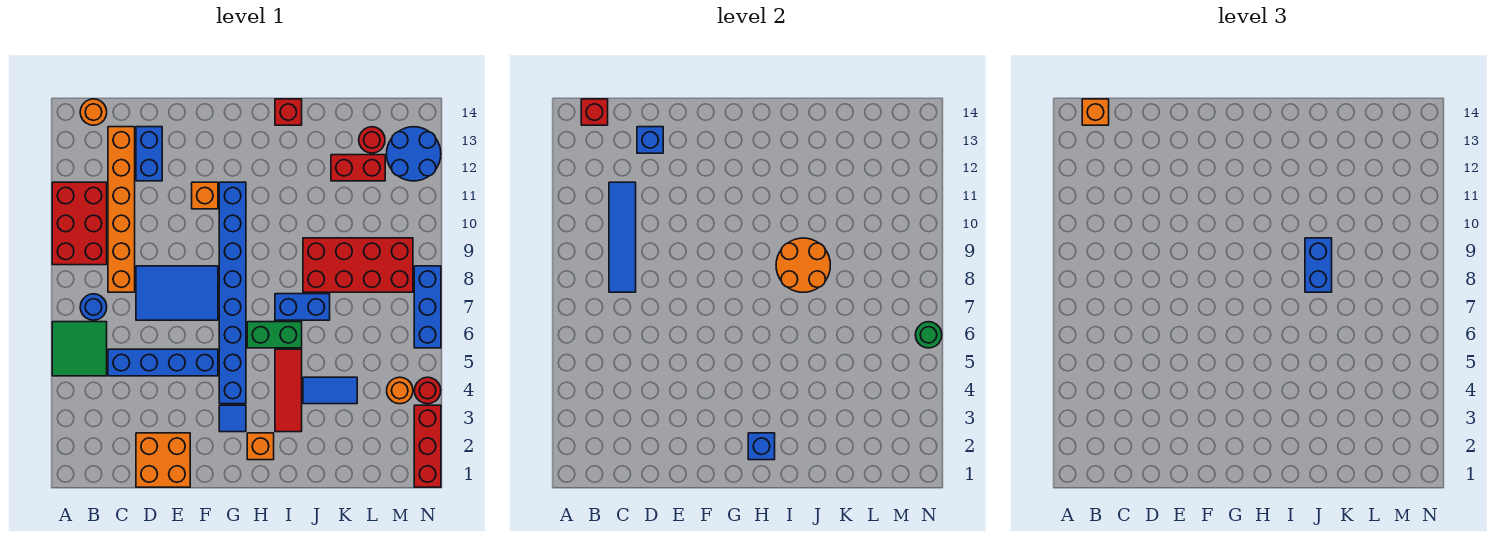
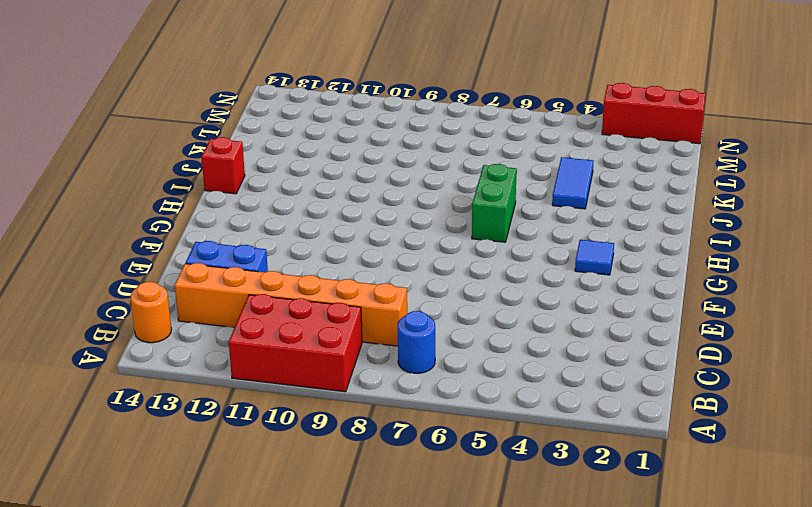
none -> green 2x2 tile [52,322,107,376]
none -> blue 1x4 brick [108,349,218,376]
none -> orange 2x2 brick [136,433,190,487]
none -> blue 2x3 tile [136,266,218,320]

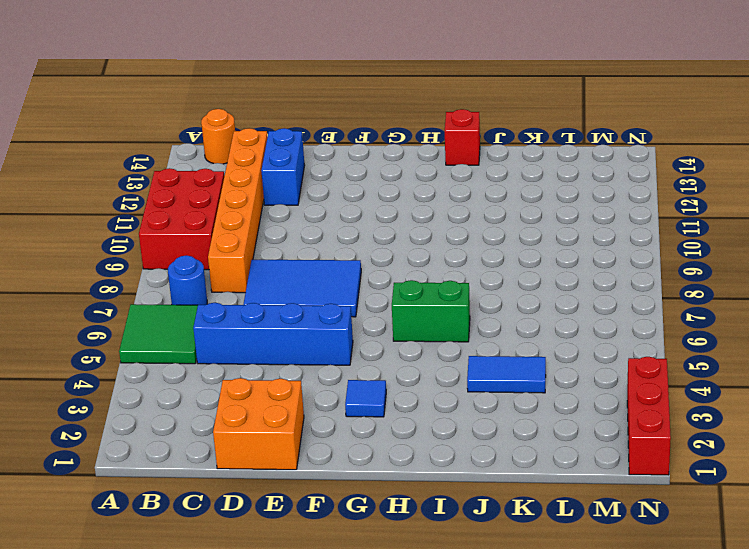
none -> orange 1x1 brick [192,182,218,209]
none -> blue 1x8 brick [219,182,246,404]
none -> orange 1x1 brick [247,433,274,460]
none -> red 1x3 tile [275,349,302,432]

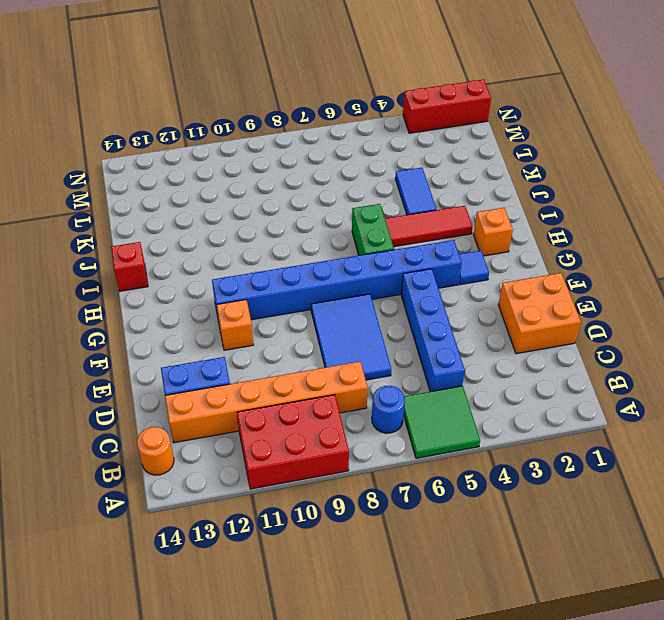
none -> blue 1x2 brick [275,294,330,320]
none -> red 2x4 brick [303,238,413,292]
none -> red 1x2 brick [331,155,385,181]
none -> red 1x1 round brick [359,127,385,153]

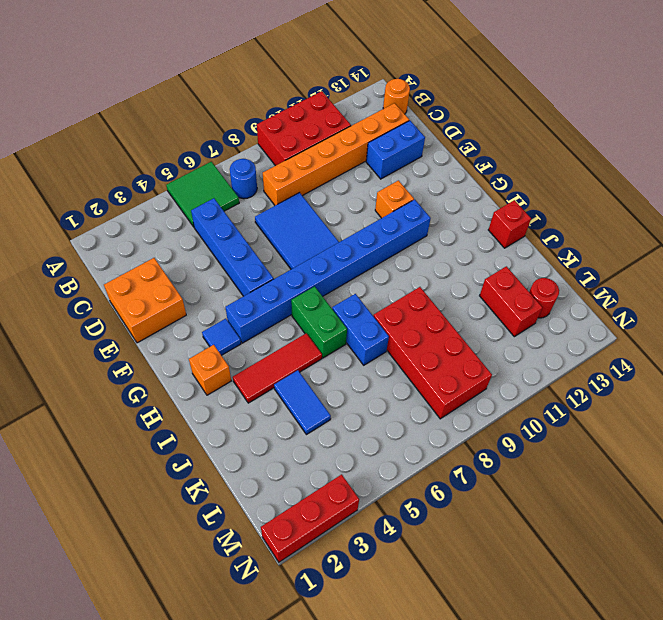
none -> orange 1x1 round brick [387,377,413,404]
none -> blue 2x2 round brick [387,127,441,181]
none -> red 1x1 round brick [414,377,441,404]
none -> blue 1x3 brick [414,266,441,348]

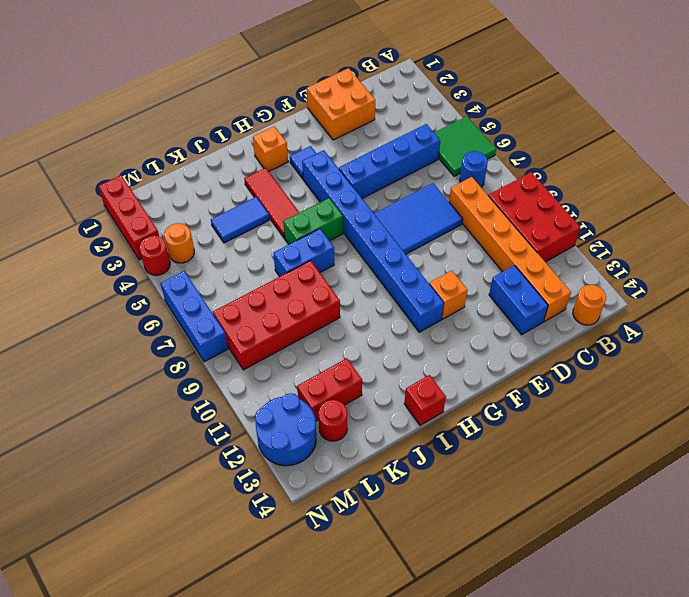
none -> red 1x1 brick [581,99,608,125]
none -> blue 1x4 tile [609,182,636,292]
none -> blue 1x1 brick [637,127,663,153]
none -> blue 1x1 brick [748,433,775,460]

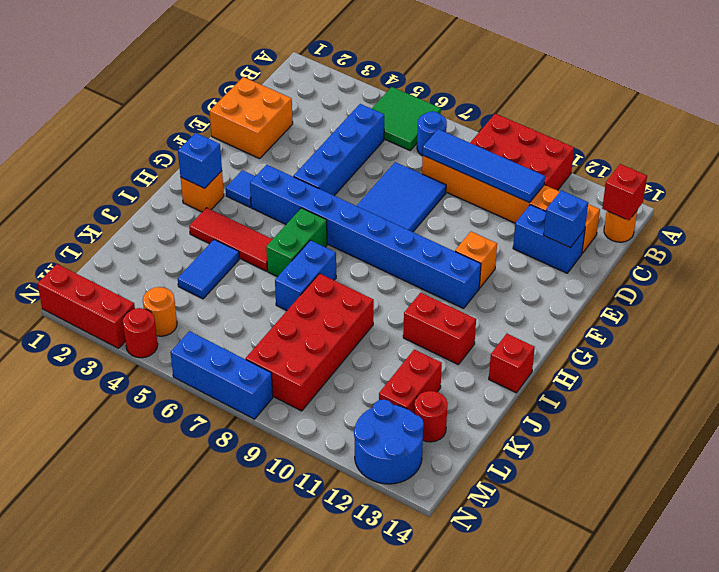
red 1x2 brick [403,293,476,365] -> none
none -> orange 2x2 round brick [776,238,830,292]
none -> green 1x1 round brick [915,322,942,348]
none -> orange 1x1 brick [1082,99,1109,125]
none -> blue 1x2 brick [1305,238,1332,292]

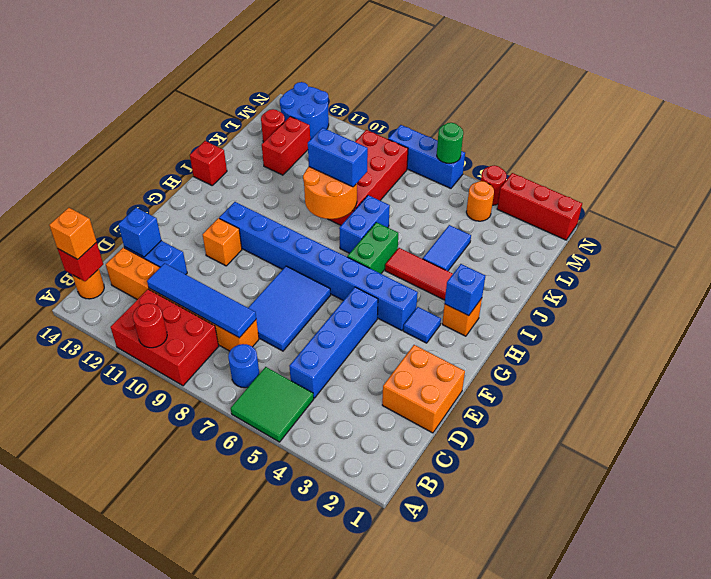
red 1x1 round brick [133,303,167,348] -> none

